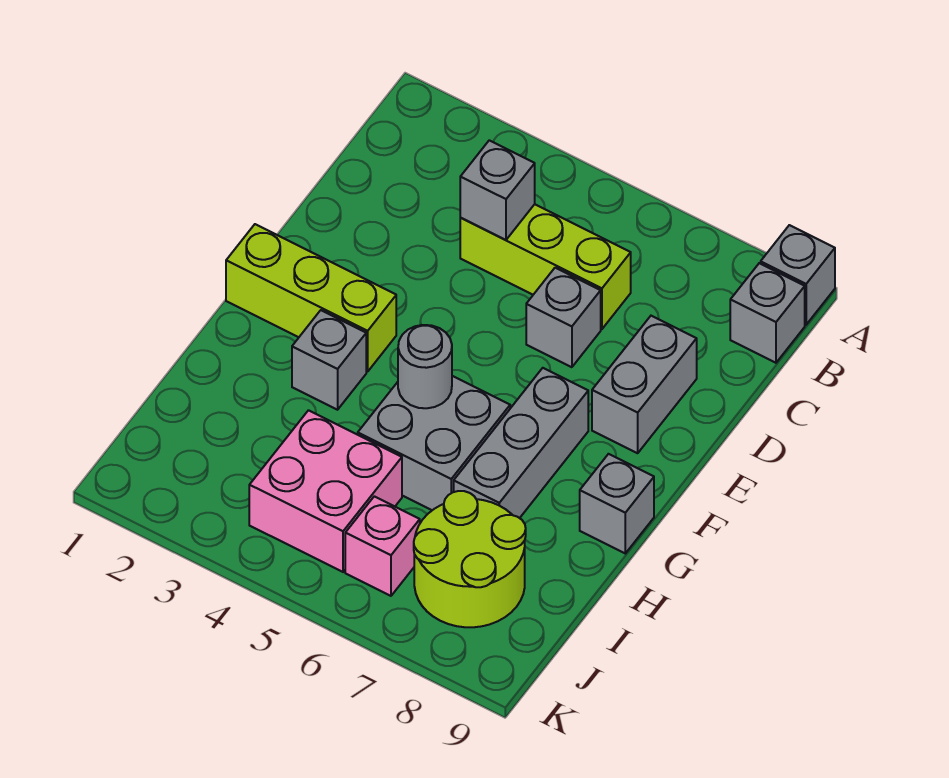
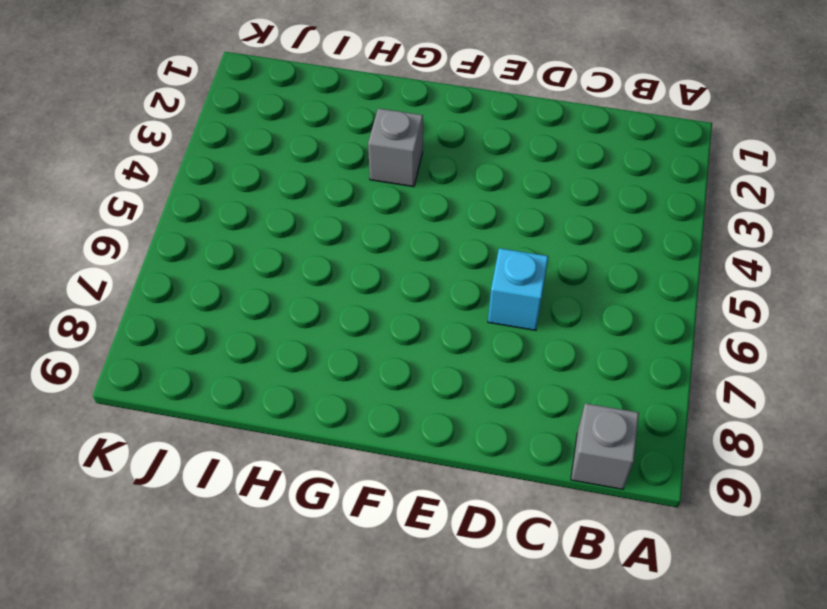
cyan 1x1 brick [488,248,548,330] -> grey 1x1 brick [526,268,601,367]
none -> grey 1x1 brick [761,225,835,325]
none -> lime 1x3 brick [460,204,631,329]
none -> grey 1x2 brick [592,316,697,453]

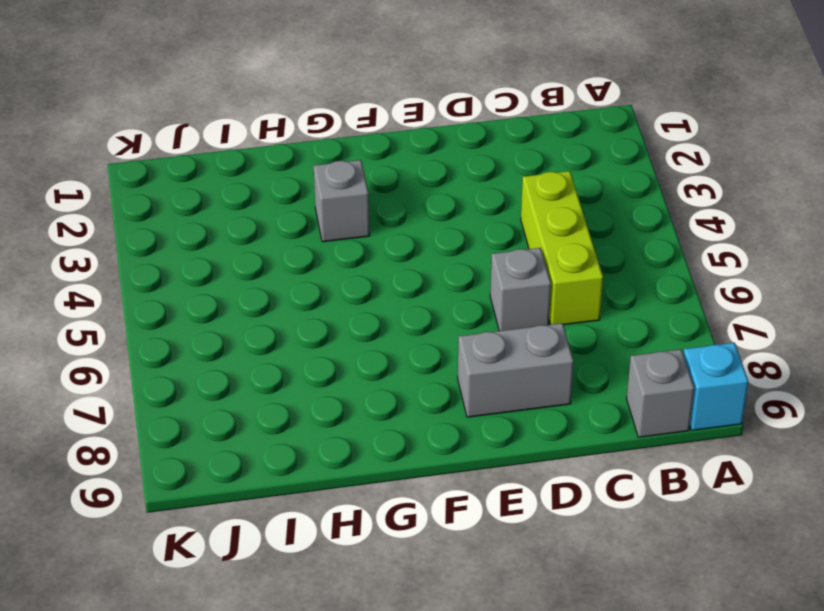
cyan 1x1 brick [683,343,748,430] -> grey 1x1 brick [761,225,835,325]
none -> lime 1x3 brick [226,224,396,372]
none -> grey 1x3 brick [454,368,588,518]
none -> grey 2x2 brick [358,376,510,510]

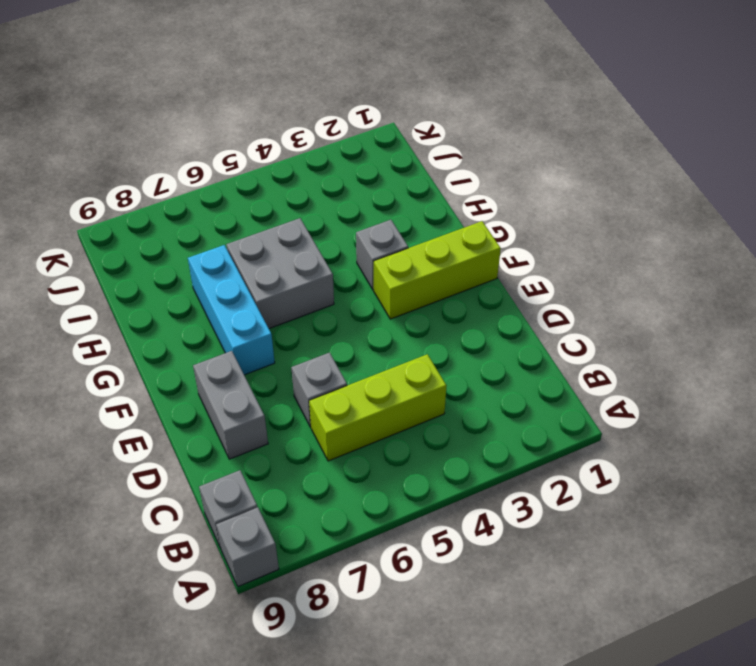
cyan 1x3 brick [188,245,275,375] -> grey 1x3 brick [454,368,588,518]
none -> grey 1x1 brick [580,454,654,553]
none -> pink 2x2 brick [249,410,402,572]
none -> lime 2x2 round brick [414,491,526,627]

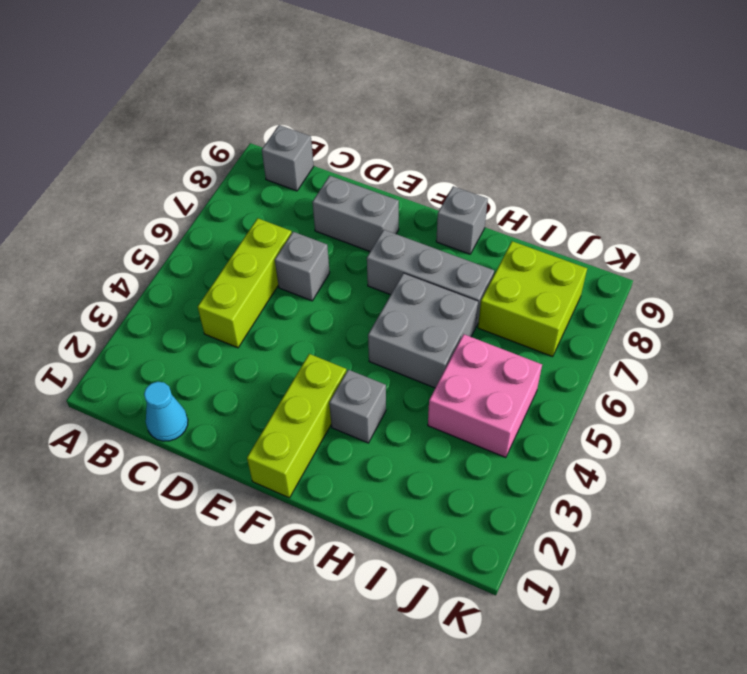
cyan 1x1 cone [144,382,188,441] -> none
lime 2x2 brick [478,241,587,357] -> lime 2x2 round brick [414,491,526,627]
none -> grey 1x1 brick [761,225,835,325]
none -> pink 1x1 brick [345,496,420,596]
none -> grey 1x1 brick [460,140,535,240]

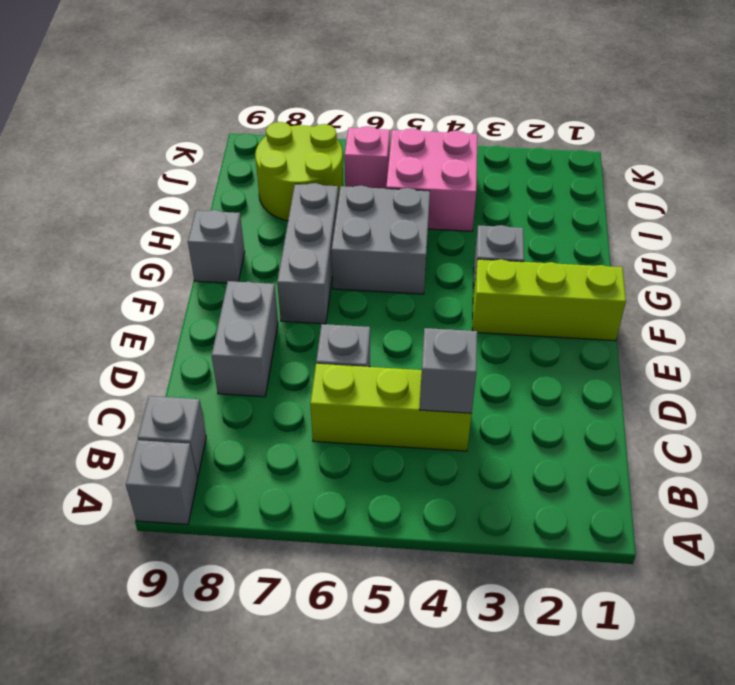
none -> grey 1x1 round brick [398,325,452,408]

